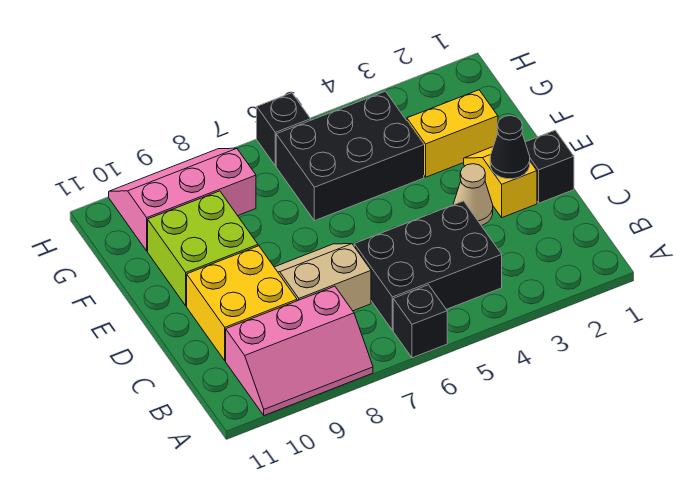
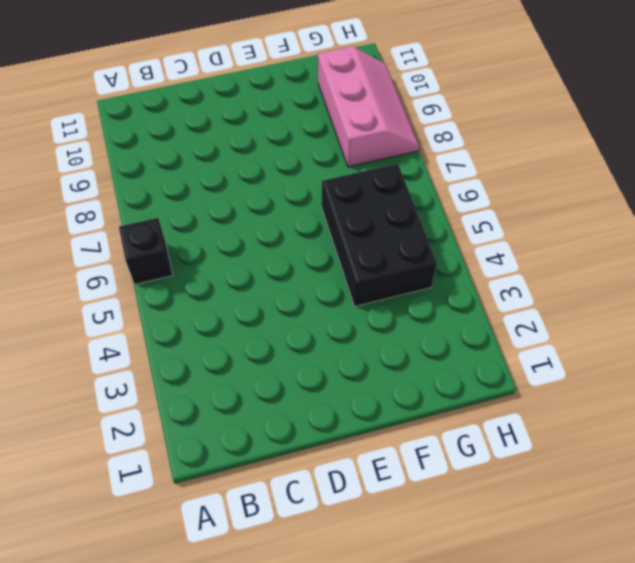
none -> pink 2x3 slope [226,286,373,415]
none -> black 2x3 brick [354,201,502,330]
none -> tan 2x2 slope [274,244,371,311]

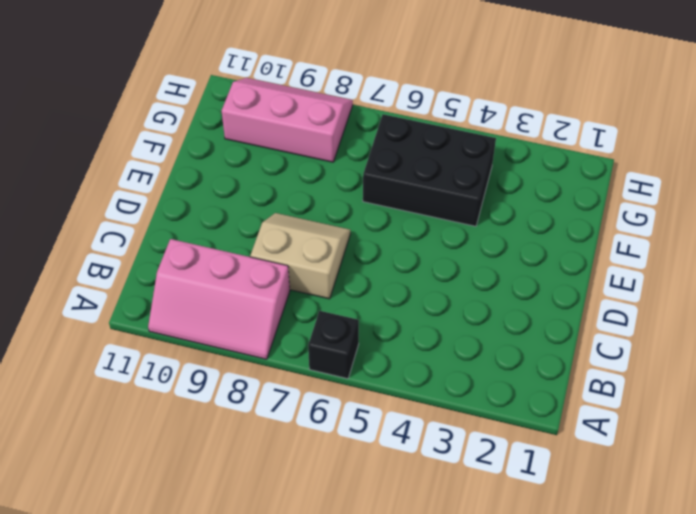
none -> black 2x3 brick [354,201,502,330]
none -> yellow 2x2 brick [187,246,297,361]
none -> black 1x1 brick [525,130,574,203]

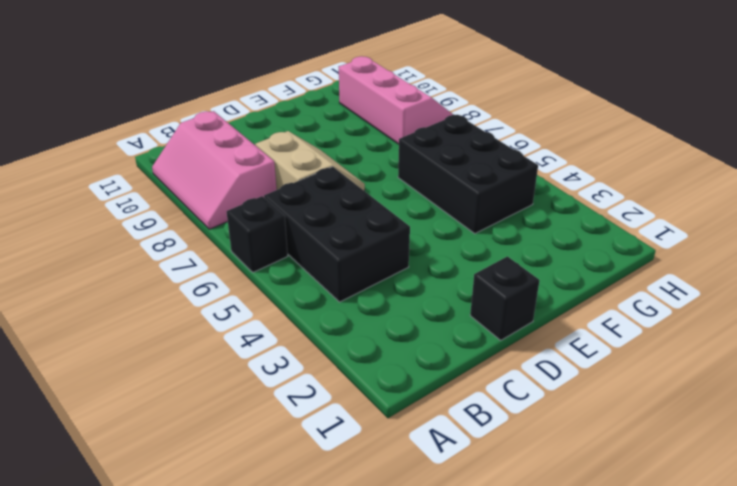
none -> yellow 2x2 brick [187,246,297,361]
none -> yellow 1x2 slope [464,147,537,218]
none -> tan 1x1 cone [453,164,493,226]

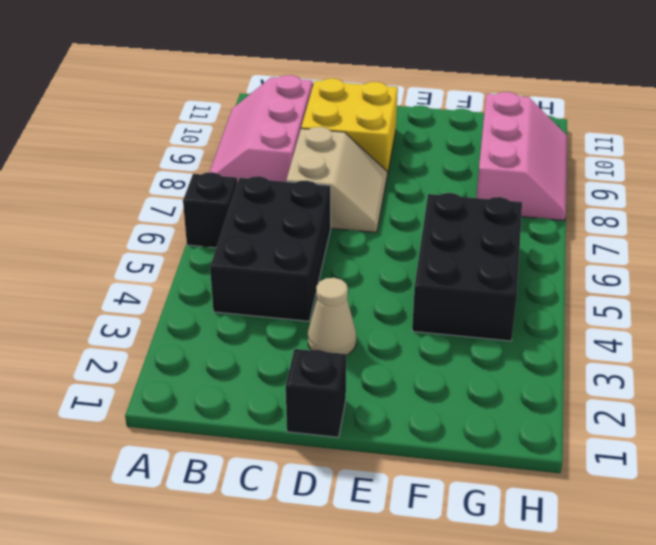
none -> yellow 1x2 slope [464,147,537,218]
none -> lime 2x2 brick [148,191,258,306]
none -> yellow 1x2 brick [407,90,498,177]

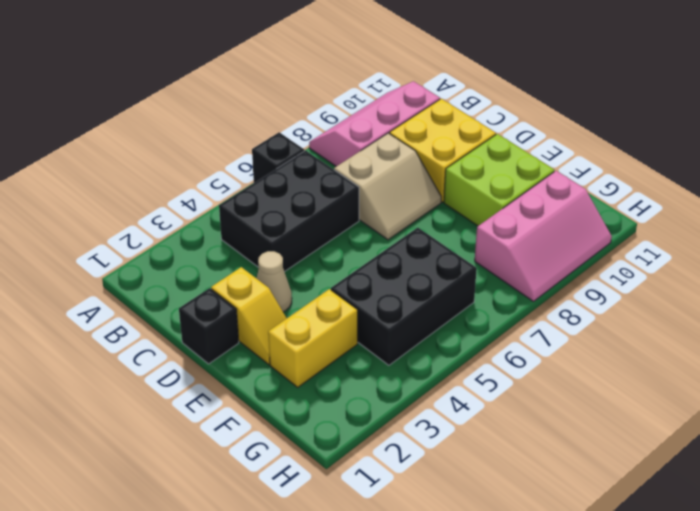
none -> black 1x1 brick [257,93,311,166]
none -> black 1x1 cone [490,116,530,179]

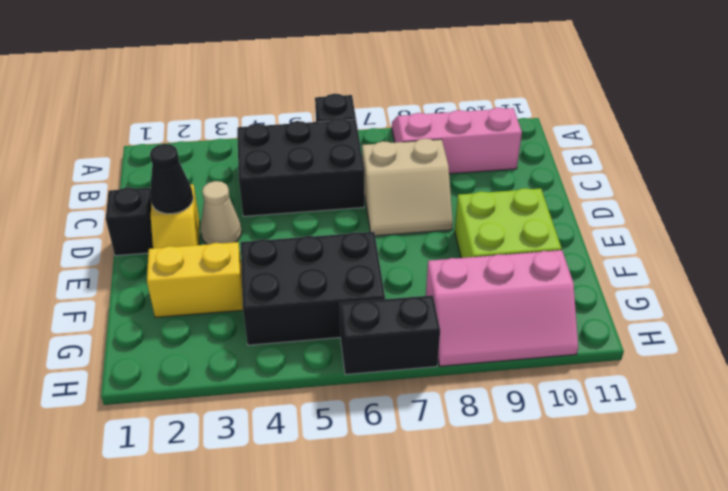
black 1x2 brick [340,295,440,374] -> black 1x1 brick [257,93,311,166]
none -> yellow 2x2 brick [187,246,297,361]

